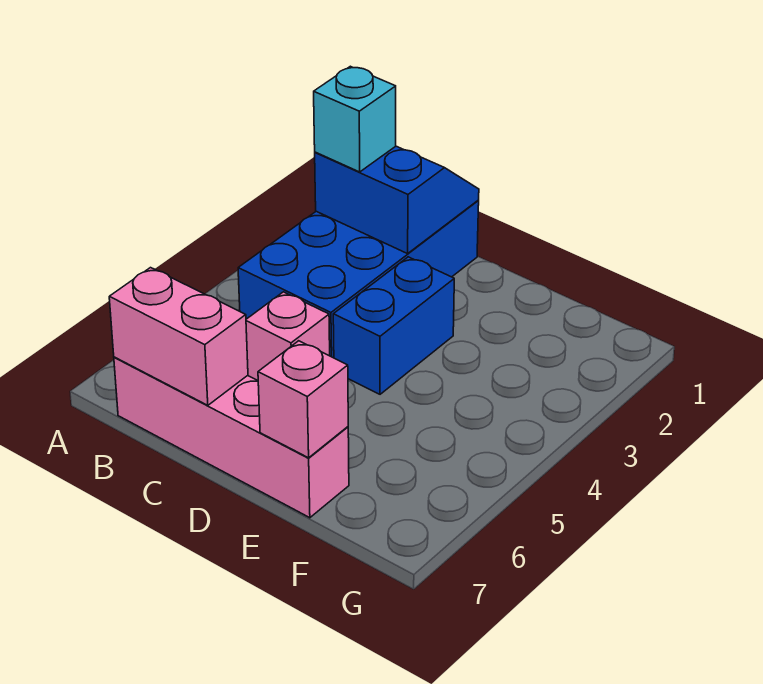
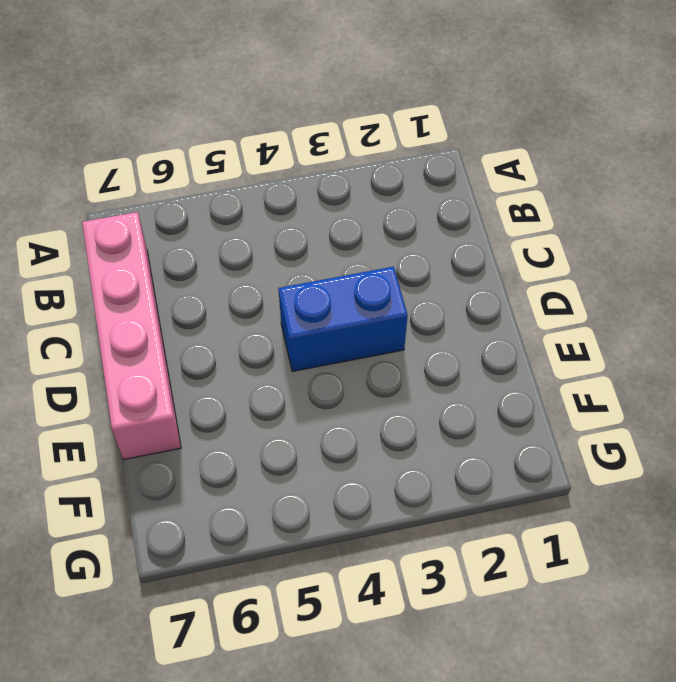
none -> blue 2x4 brick [238,201,479,358]
none -> pink 1x1 brick [246,292,330,380]

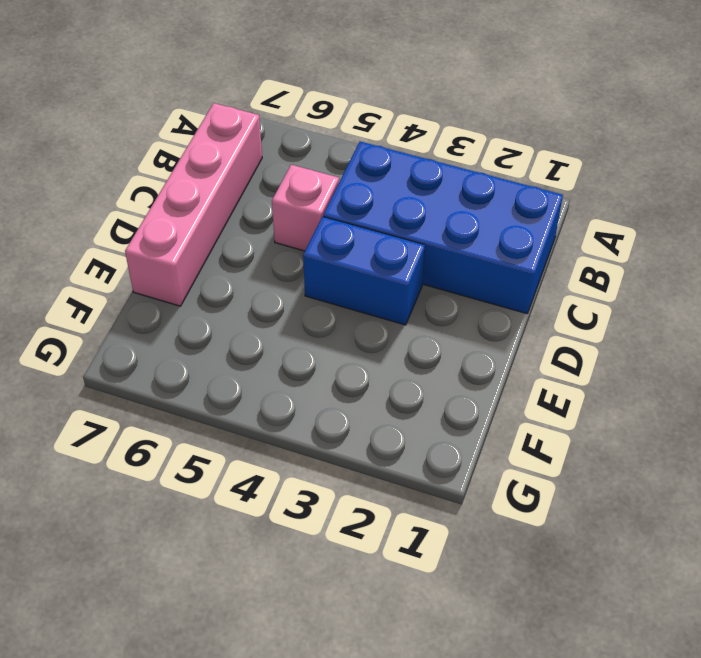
none -> blue 2x2 slope [315,146,479,254]
none -> pink 1x2 brick [109,268,248,405]

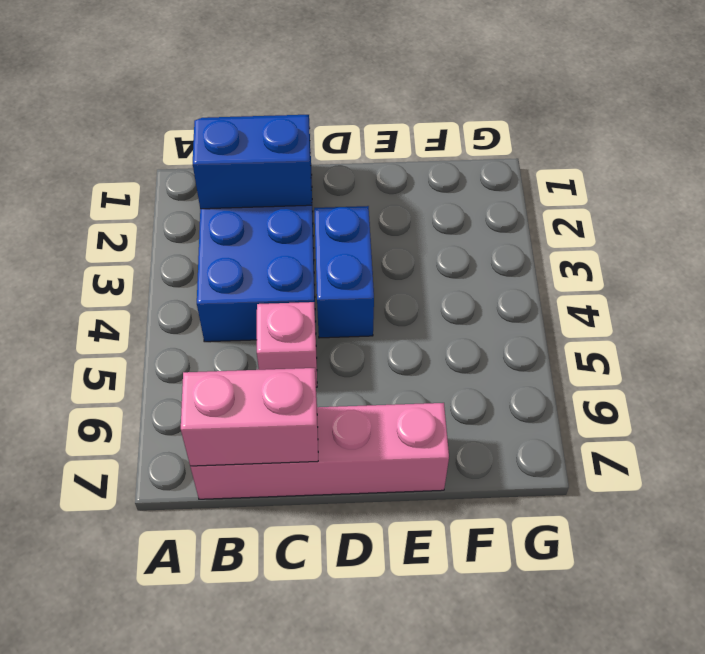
none -> pink 1x1 brick [258,341,348,458]
none -> cyan 1x1 brick [314,66,396,172]

